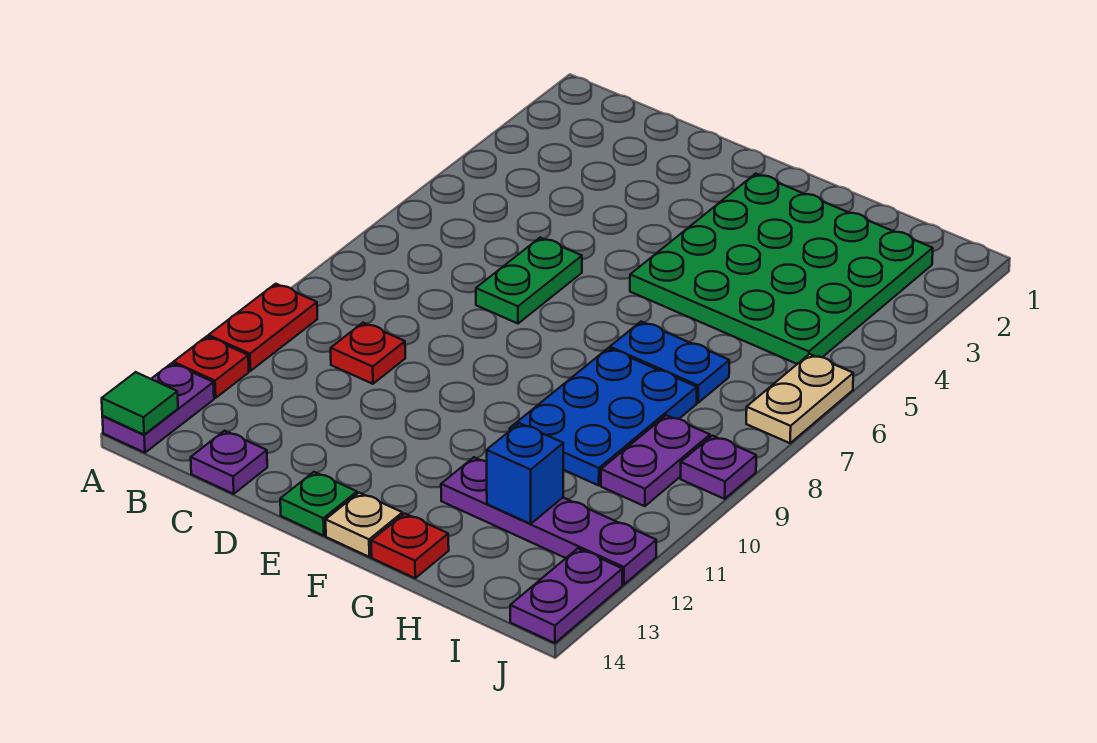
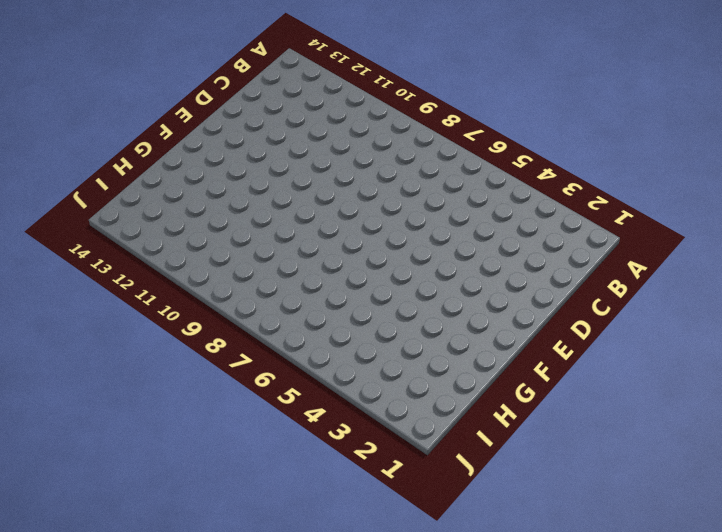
none -> red 1x2 plate [208,284,317,371]
none -> red 1x1 plate [173,336,249,398]
none -> purple 1x2 plate [102,363,214,453]

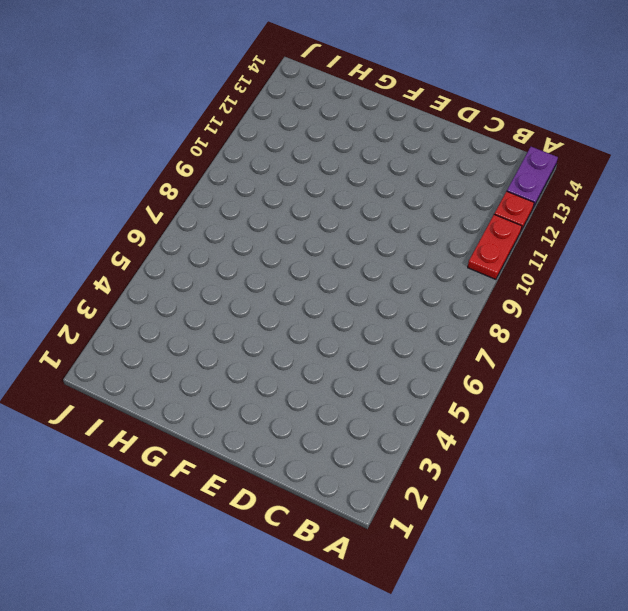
none -> red 1x1 plate [331,323,405,384]
none -> purple 1x1 plate [191,431,267,494]
none -> green 1x2 plate [476,238,582,324]

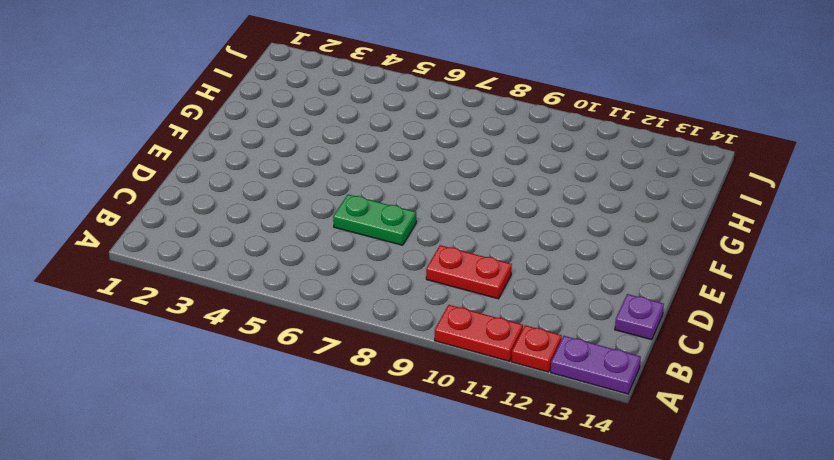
red 1x2 plate [426,245,512,299] -> red 1x1 plate [331,323,405,384]
none -> green 1x1 plate [280,472,357,536]
none -> green 4x4 plate [630,174,933,364]
none -> tan 1x1 plate [326,493,403,557]

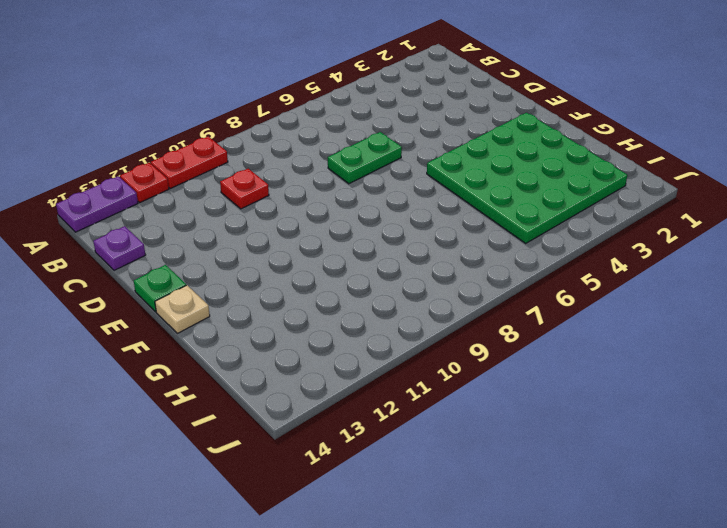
none -> blue 1x2 plate [610,322,729,403]
none -> blue 2x3 plate [510,348,697,485]
none -> purple 1x4 plate [441,457,656,585]

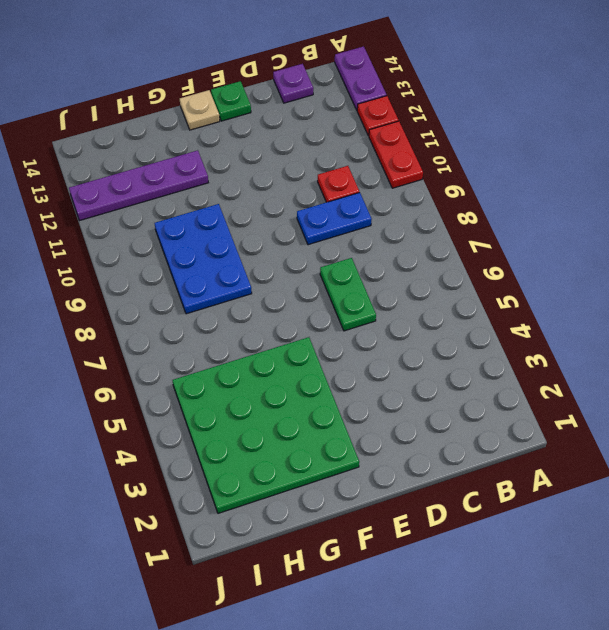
blue 1x2 plate [297,192,372,245] -> blue 1x2 plate moved to [610,322,729,403]
none -> red 1x1 plate [371,513,449,578]
none -> purple 1x2 plate [601,415,710,506]
none -> tan 1x2 plate [746,354,853,443]

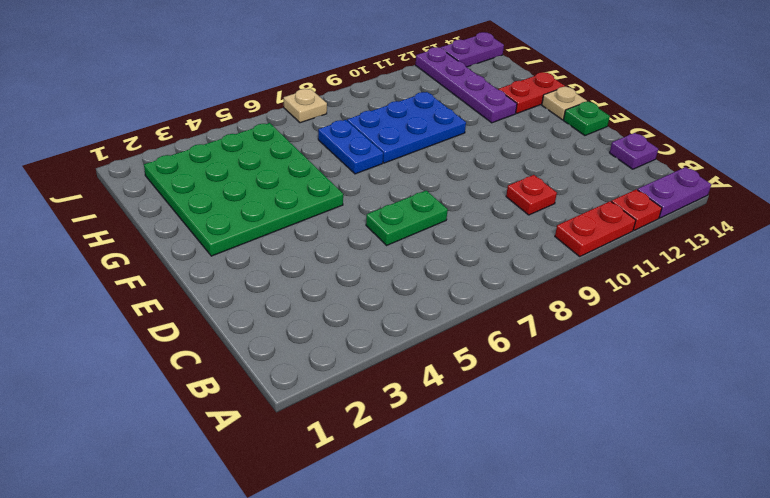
red 1x2 plate [498,72,565,113] -> red 1x1 plate [371,513,449,578]
tan 1x1 plate [284,89,327,123] -> tan 1x2 plate [746,354,853,443]
none -> purple 1x2 plate [601,415,710,506]
none -> purple 1x1 plate [681,436,756,499]
none -> green 1x1 tile [102,372,178,435]

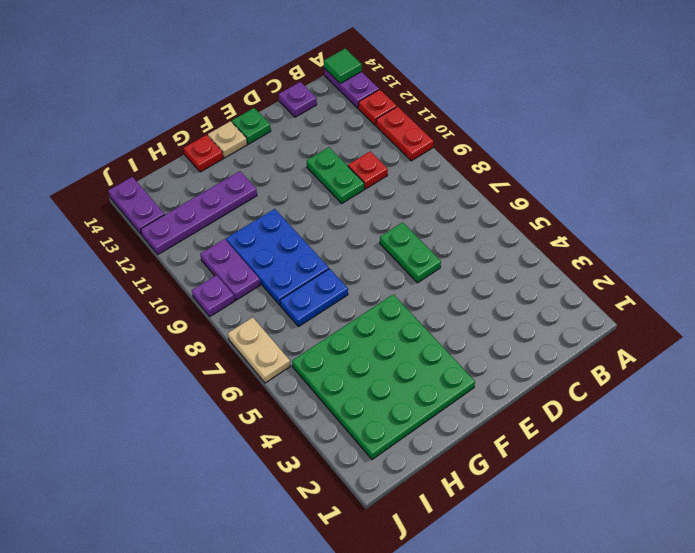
green 1x2 plate [307,147,364,203] -> none
none -> blue 1x1 brick [487,423,563,524]

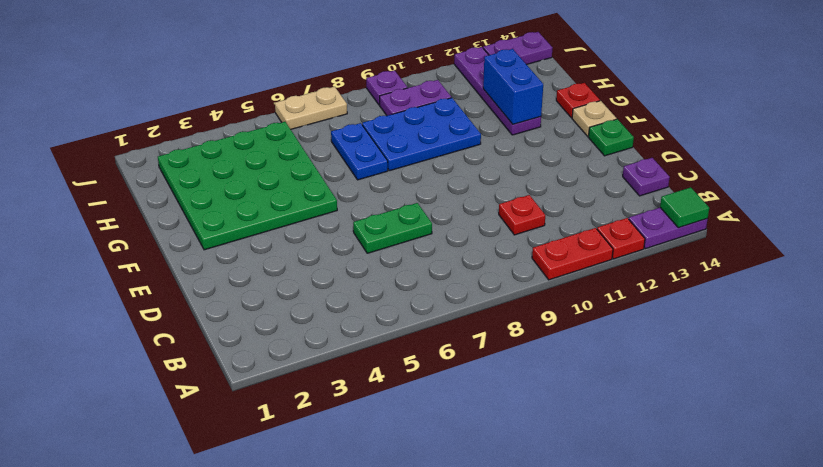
blue 1x2 brick [483,49,543,124] -> blue 1x1 brick [487,423,563,524]

